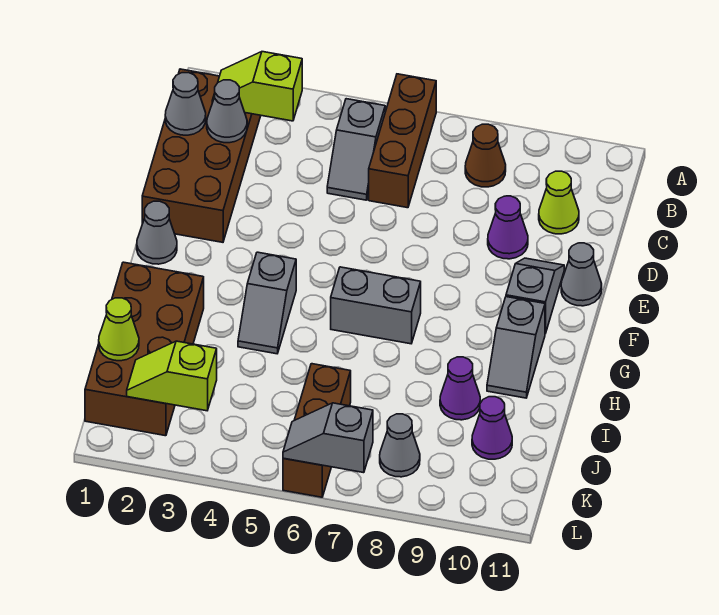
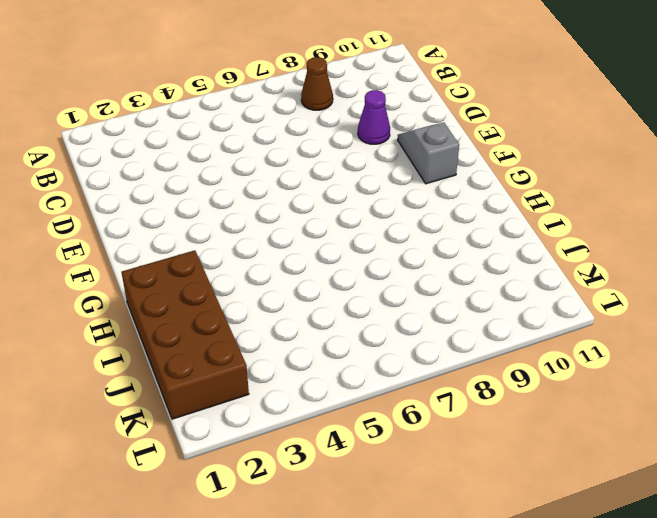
none -> brown 1x3 brick [369,74,436,208]
none -> brown 2x4 brick [142,69,261,242]
none -> grey 1x2 slope [327,99,385,200]

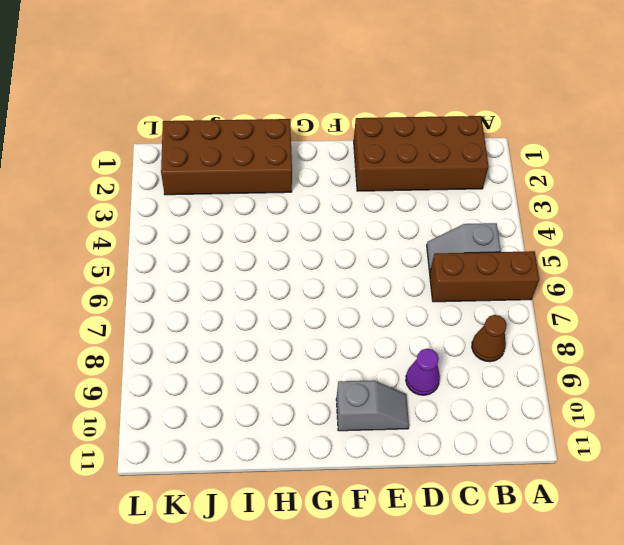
none -> lime 1x1 cone [539,171,579,234]
none -> grey 1x1 cone [561,243,602,306]
none -> grey 1x1 cone [137,201,177,264]

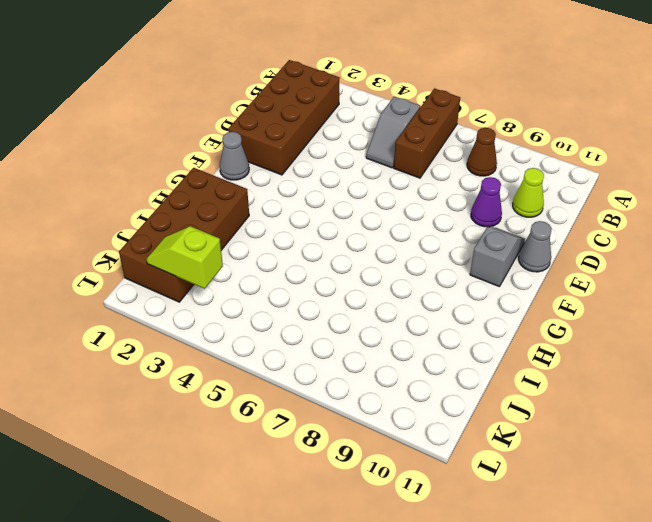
none -> grey 1x2 slope [238,252,296,354]
none -> grey 1x2 brick [331,267,421,344]
none -> grey 1x2 slope [487,297,545,398]

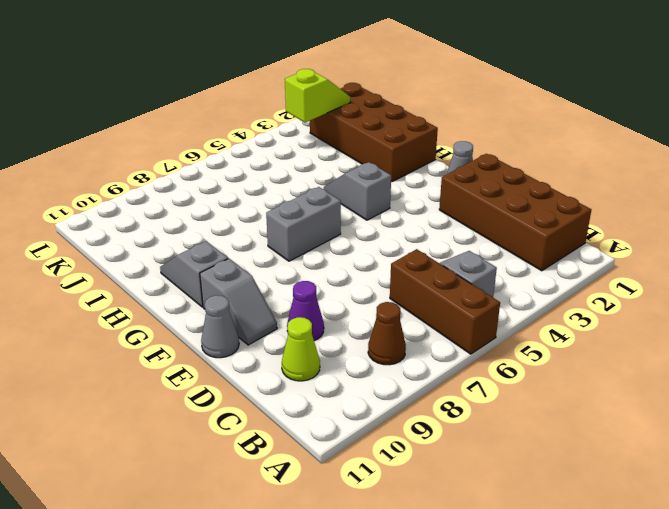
none -> purple 1x1 cone [440,357,480,420]
none -> brown 1x3 brick [283,364,351,497]
none -> purple 1x1 cone [472,397,512,459]

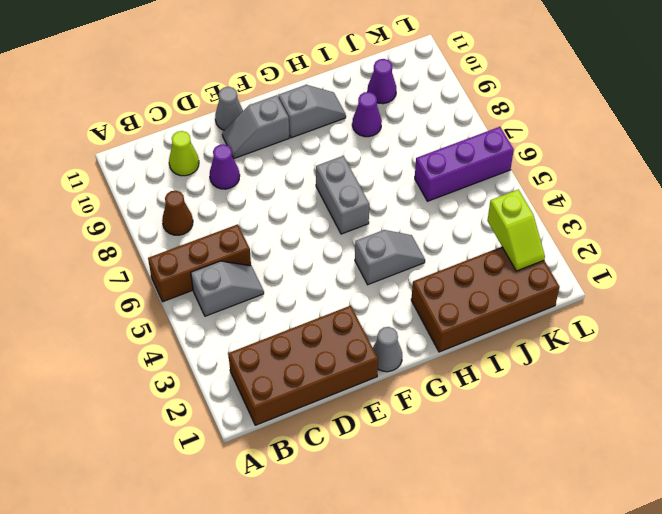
purple 1x3 brick [415,127,514,201] -> brown 1x3 brick [283,364,351,497]
none -> grey 1x1 cone [380,414,420,477]
none -> lime 1x2 slope [212,52,302,121]
none -> grey 1x1 cone [165,73,206,135]

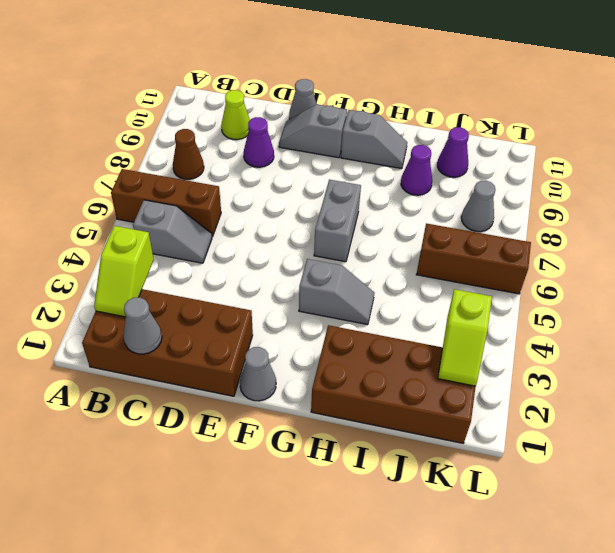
none -> grey 1x1 cone [207,80,247,143]
none -> lime 1x1 cone [99,298,139,361]
none -> grey 1x2 slope [283,403,373,473]

